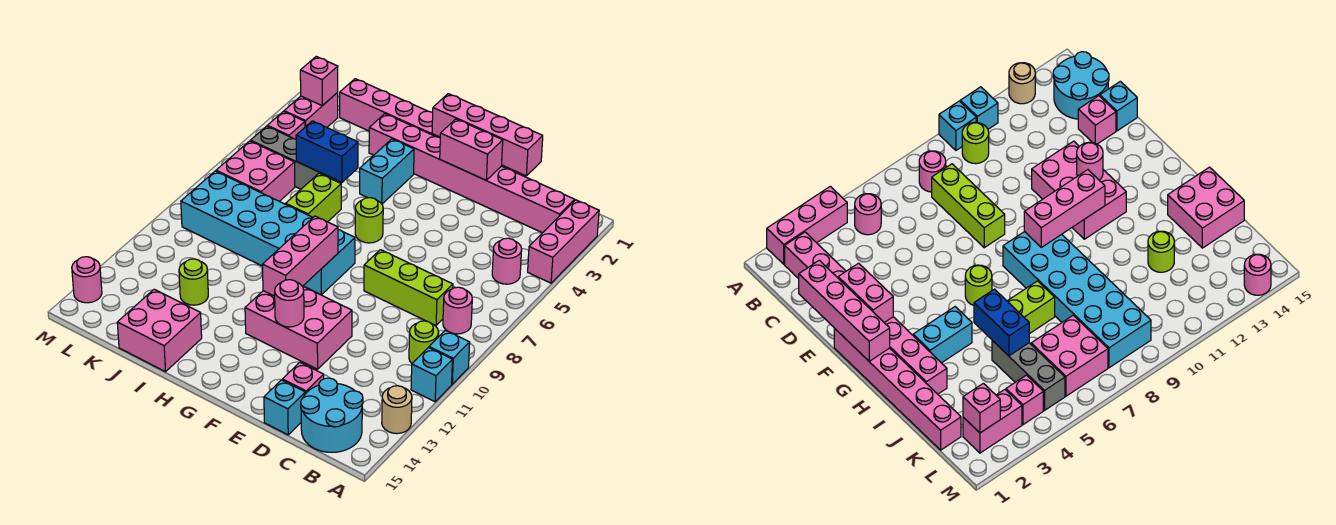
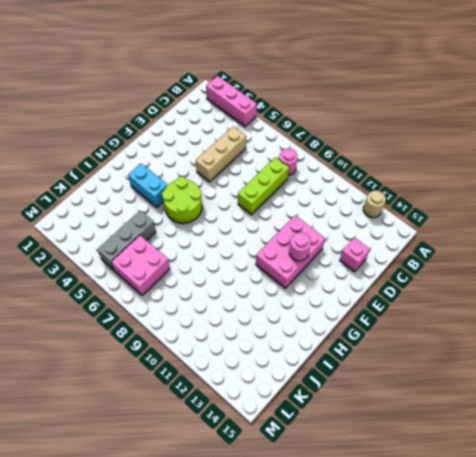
tan 1x3 brick [196,126,246,182] -> none
lime 2x2 round brick [162,177,202,223] -> lime 1x1 round brick [355,198,383,243]
none -> cyan 1x1 brick [429,330,470,384]
none -> cyan 1x1 brick [411,348,452,402]
none -> pink 1x8 brick [369,114,574,233]
none -> pink 1x1 round brick [492,238,522,284]

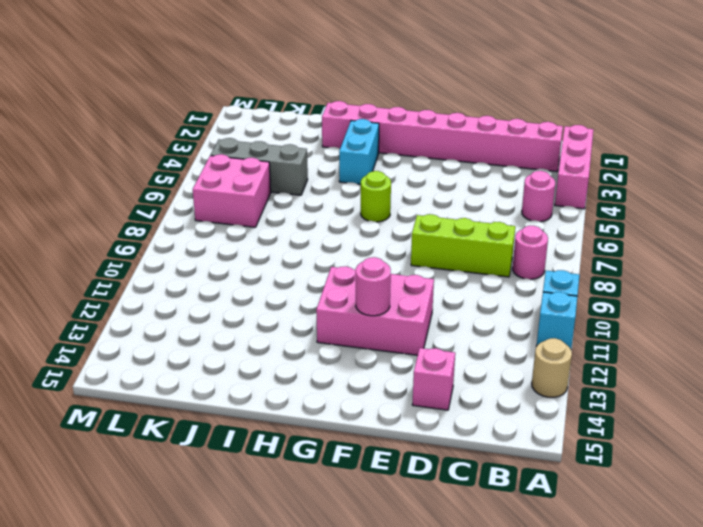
none -> lime 1x1 round brick [409,321,439,363]
none -> cyan 2x2 round brick [301,378,363,452]
none -> cyan 1x1 brick [264,380,305,435]
none -> pink 1x6 brick [340,79,438,137]

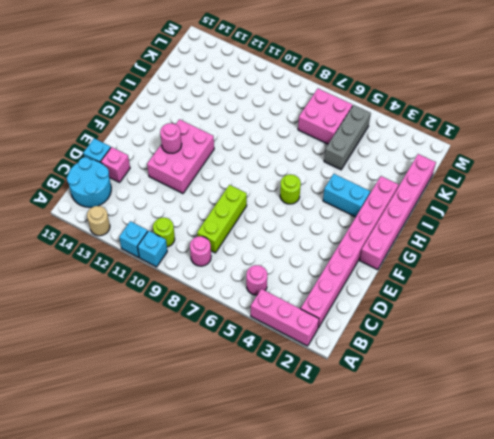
none -> cyan 2x6 brick [181,171,355,295]
none -> lime 1x2 brick [286,173,341,222]
none -> pink 2x2 brick [117,289,202,372]
none -> lime 1x1 round brick [179,259,208,305]

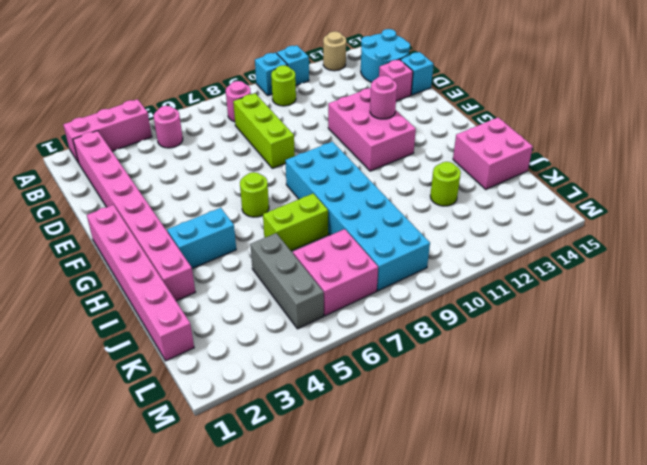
none -> pink 1x2 brick [284,93,338,127]
none -> pink 1x1 brick [268,112,305,139]
none -> pink 1x1 round brick [72,257,102,303]
none -> pink 1x4 brick [432,94,543,176]

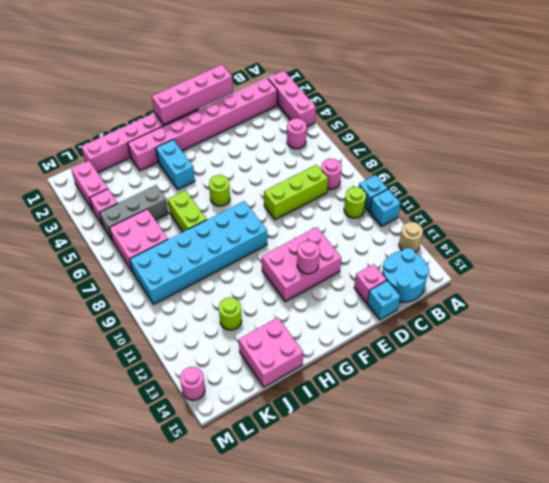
none -> pink 1x2 brick [440,119,503,180]
none -> pink 1x3 brick [262,216,338,296]
none -> blue 1x2 brick [296,121,358,182]
none -> pink 1x1 brick [300,57,338,106]

